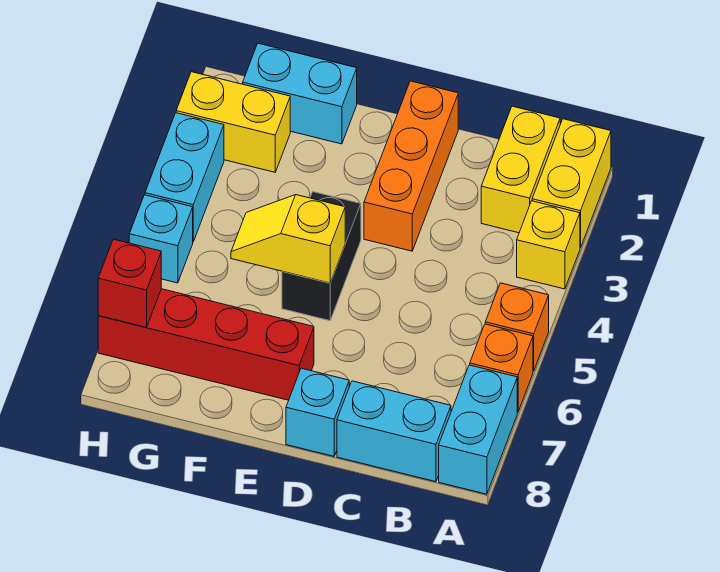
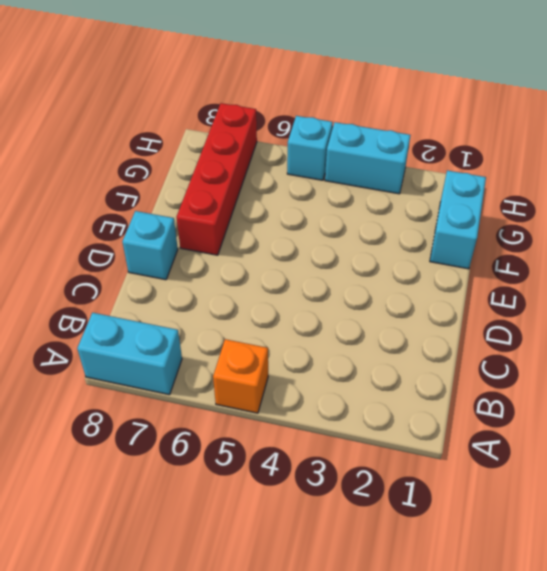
none -> yellow 1x2 brick [532,119,611,248]
none -> yellow 1x1 brick [517,201,580,289]
none -> orange 1x1 brick [470,324,533,412]

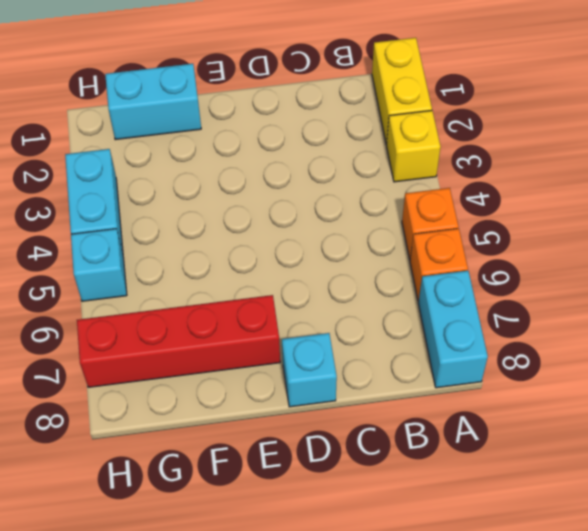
none -> yellow 1x2 brick [481,106,560,233]
none -> cyan 1x2 brick [337,381,451,482]
none -> orange 1x3 brick [364,81,458,251]

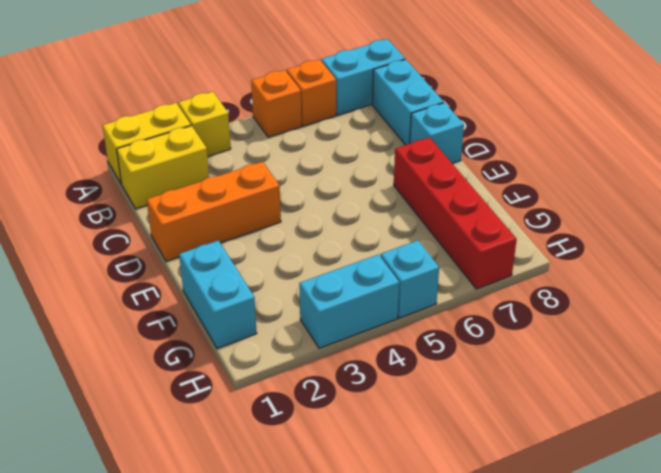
none -> black 1x2 brick [282,192,361,321]
none -> yellow 1x2 brick [176,72,290,172]
none -> yellow 1x2 slope [231,195,345,283]

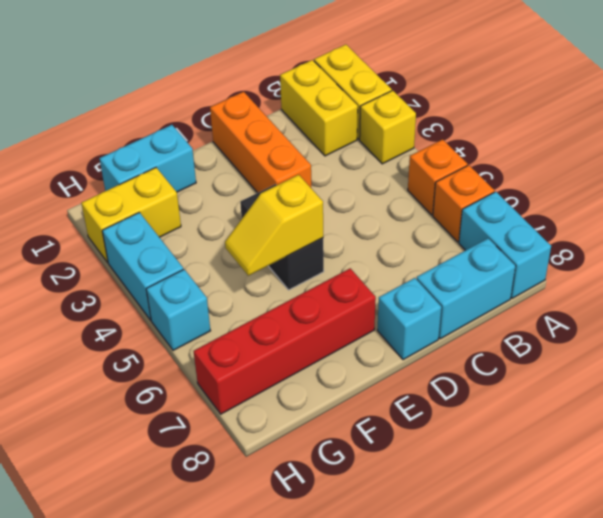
none -> red 1x1 brick [98,239,161,327]

